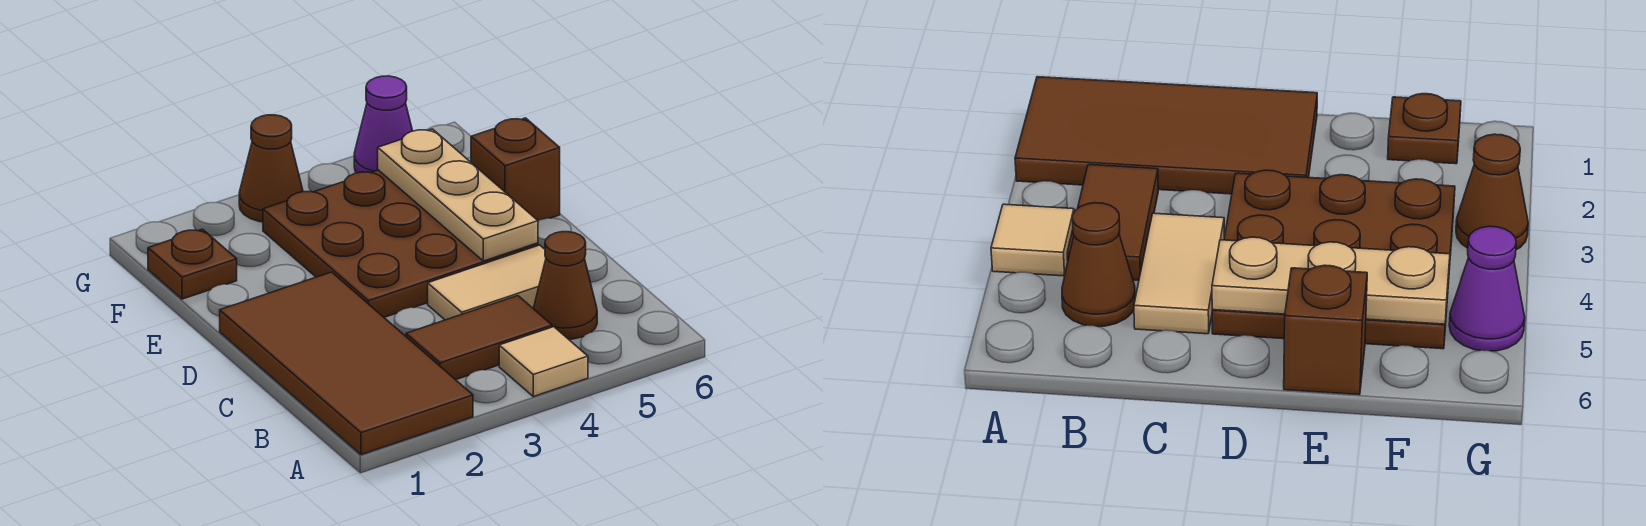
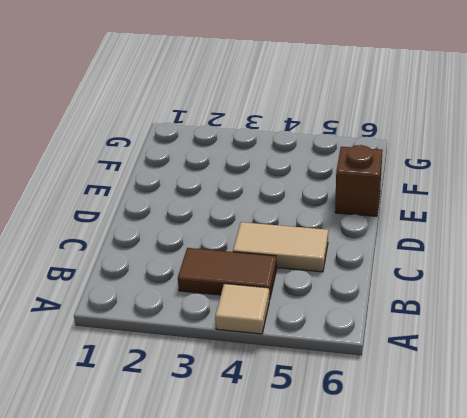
none -> brown 2x4 tile [220,272,473,455]
none -> brown 1x1 cone [533,232,597,339]

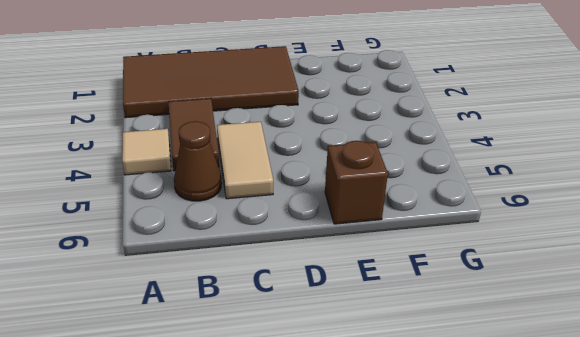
none -> brown 3x3 plate [263,170,538,317]
none -> brown 1x1 plate [148,229,237,299]

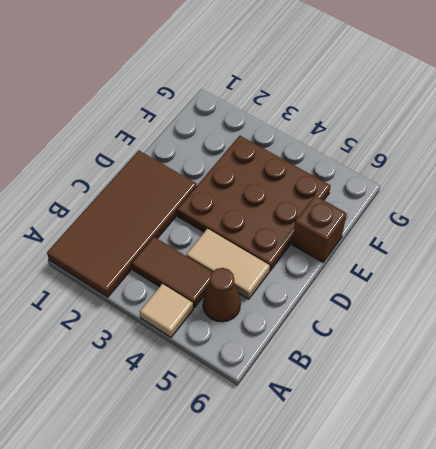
none -> brown 1x1 plate [148,229,237,299]
none -> brown 1x1 cone [239,115,303,222]

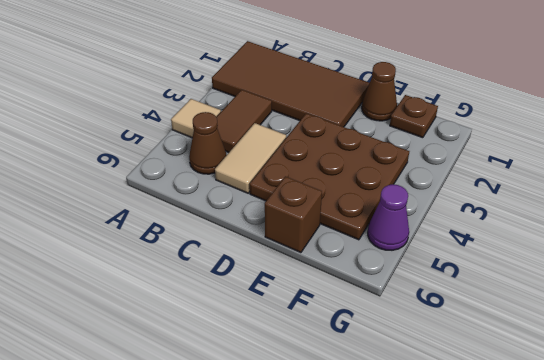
brown 1x1 cone [362,62,397,121] -> brown 1x1 cone moved to [239,115,303,222]
none -> tan 1x3 plate [378,129,538,261]

